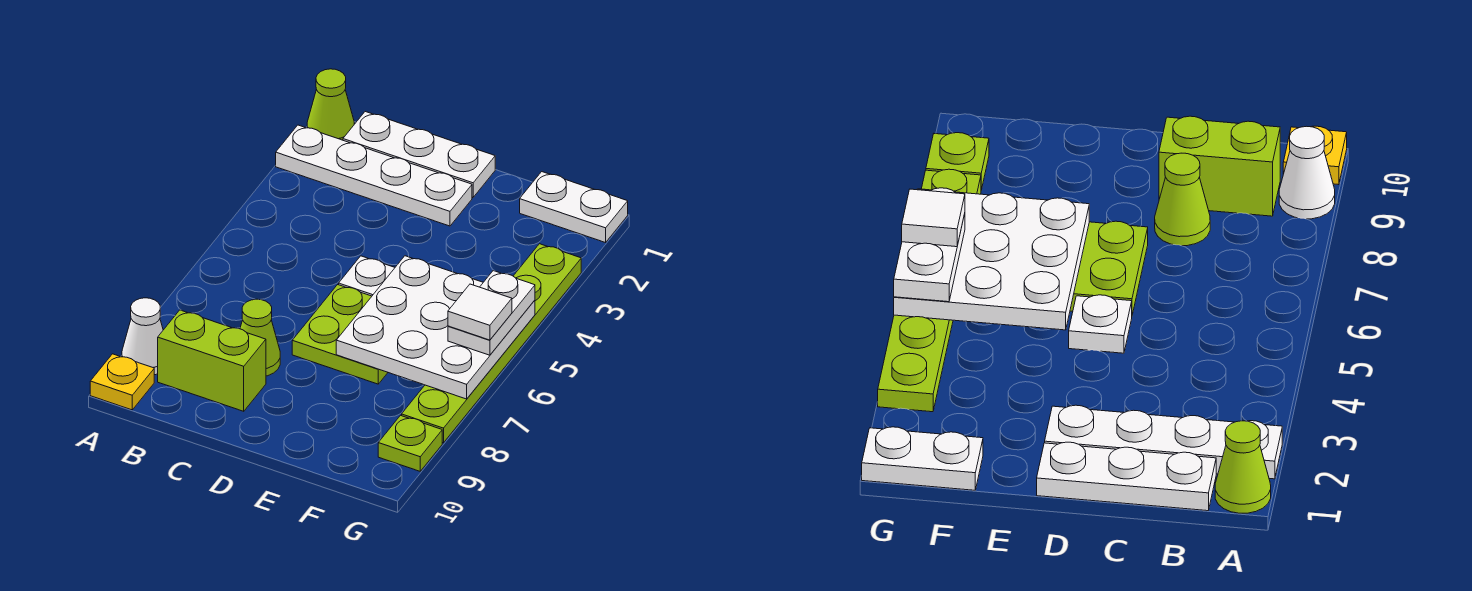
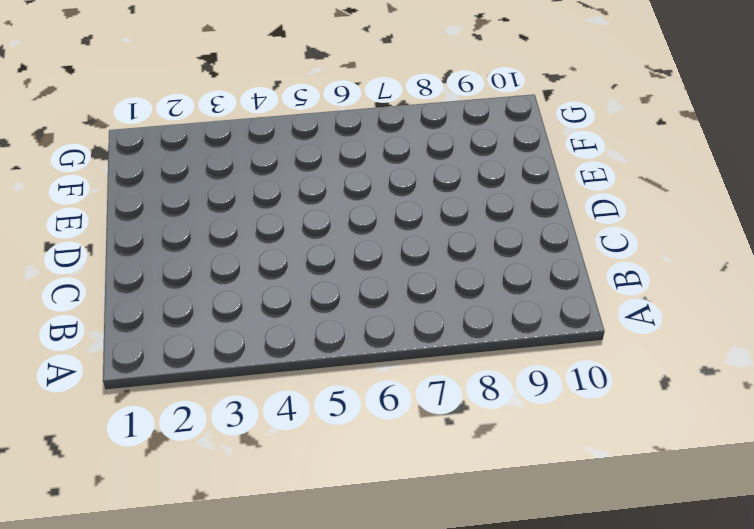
none -> lime 1x1 cone [307,69,354,140]
none -> white 1x4 plate [276,125,472,226]
none -> white 1x1 cone [122,298,163,375]

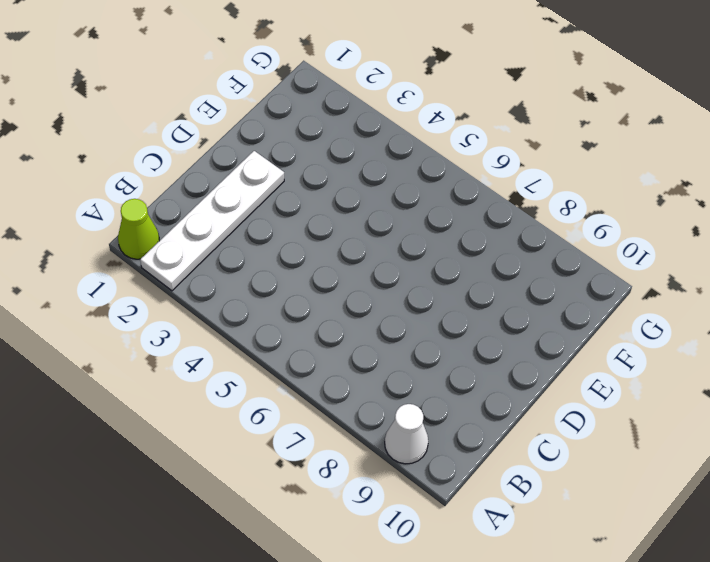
none -> yellow 1x1 plate [90,354,154,410]
none -> white 1x3 plate [343,112,495,197]
none -> lime 1x2 brick [158,310,266,411]

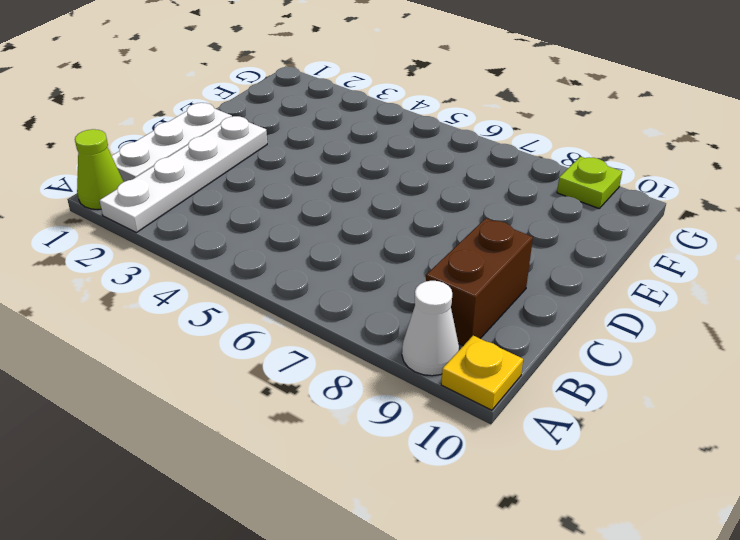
brown 1x2 brick [426,218,533,346] -> lime 1x2 brick [158,310,266,411]
none -> lime 1x1 cone [240,299,280,376]
none -> white 1x1 plate [339,256,395,296]
none -> lime 2x2 plate [292,285,388,384]

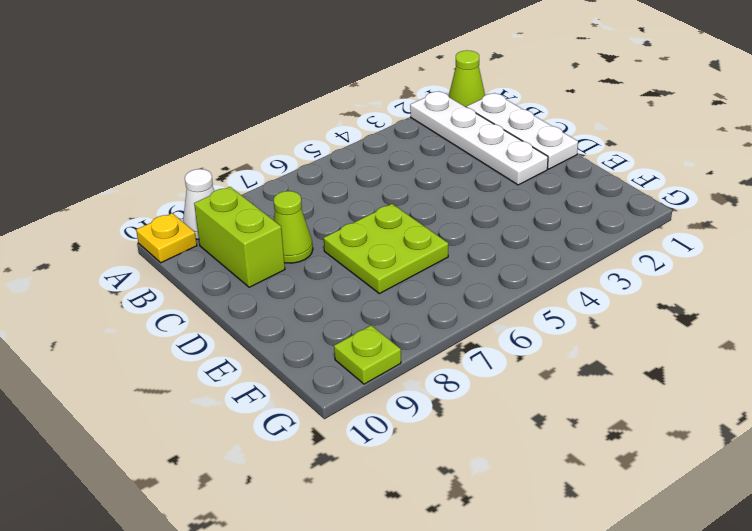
none -> white 1x1 plate [339,256,395,296]
none -> white 1x2 plate [520,172,628,243]
none -> lime 1x6 plate [402,244,581,443]

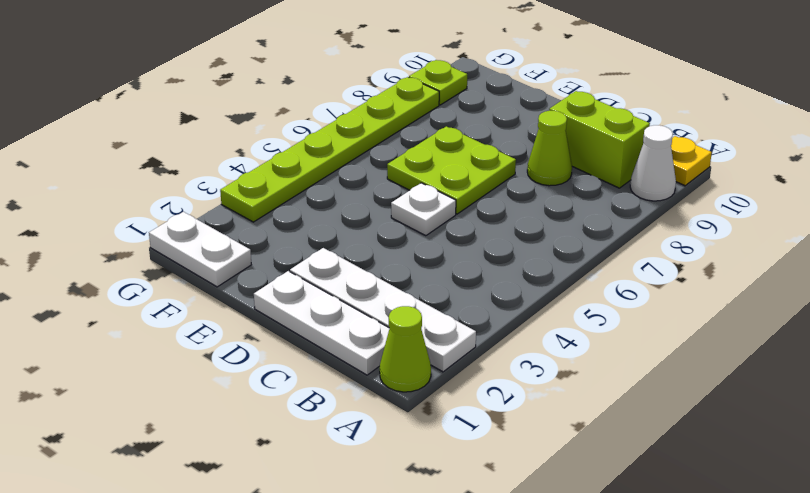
none -> white 3x3 plate [336,256,535,399]
none -> white 1x2 plate [448,271,535,355]
none -> white 1x1 tile [448,284,512,340]

